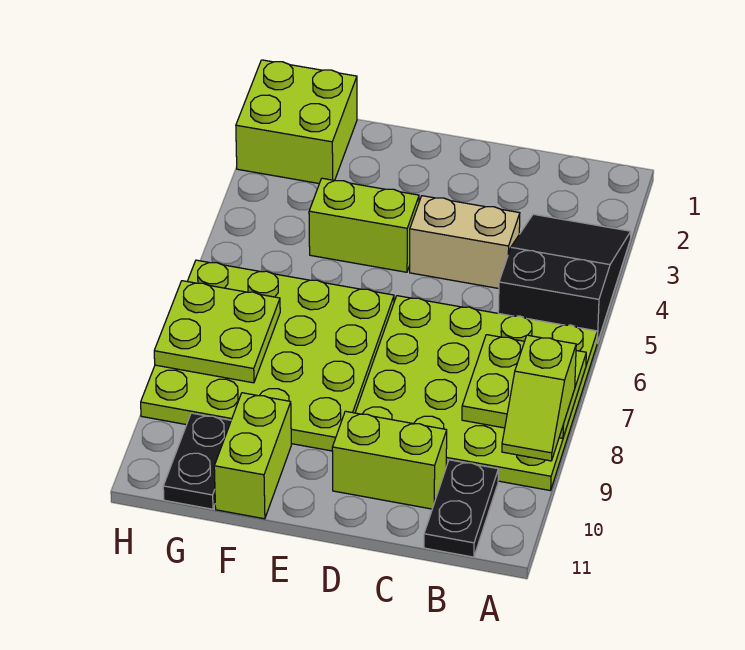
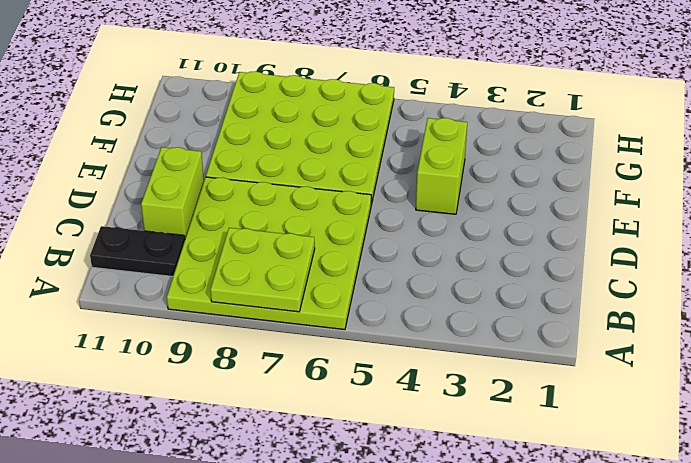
none -> black 2x3 slope [498,214,631,343]
none -> tan 1x2 brick [410,196,520,288]
none -> lime 1x2 brick [214,393,291,519]

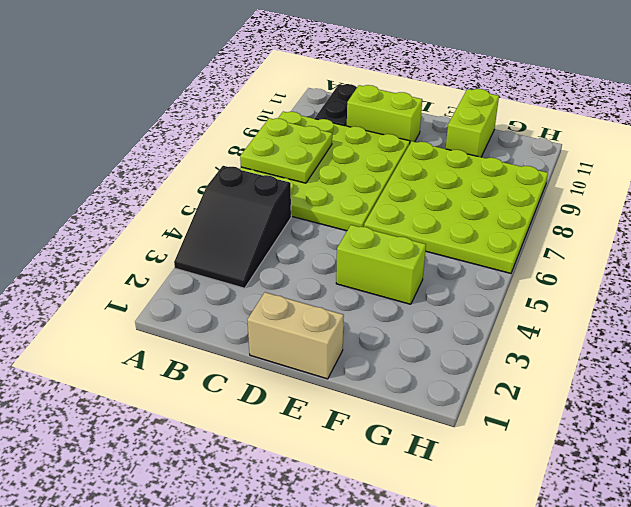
tan 1x2 brick [247,292,344,379] -> tan 1x2 brick moved to [410,196,520,288]
none -> lime 2x2 brick [236,60,357,183]
none -> black 1x2 plate [163,413,231,509]
none -> lime 2x2 plate [154,281,280,383]

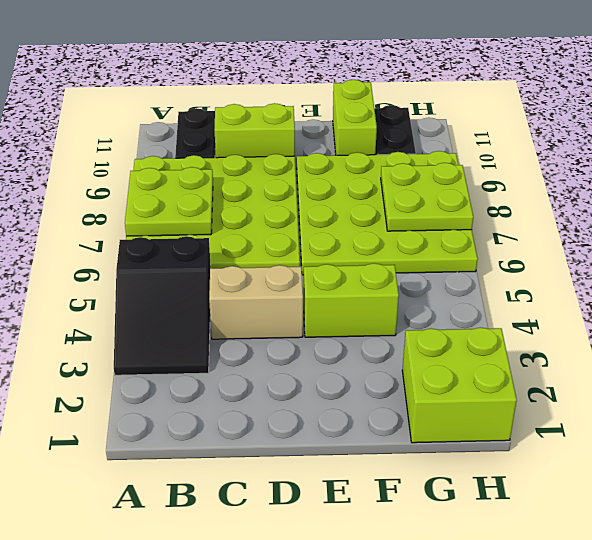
none -> lime 1x2 slope [502,335,576,461]

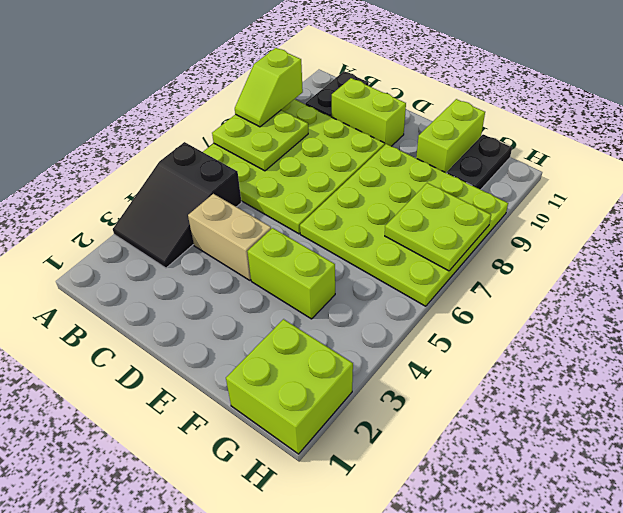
lime 1x2 slope [235,48,303,127] -> lime 1x2 slope turned to [502,335,576,461]

